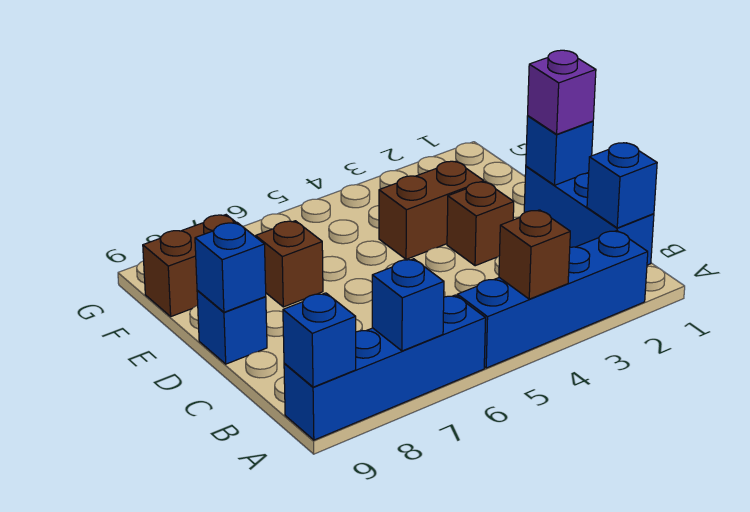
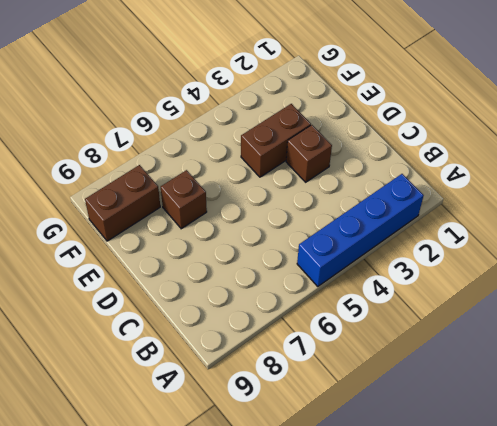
none -> blue 1x4 brick [284,295,486,440]
none -> blue 1x3 brick [524,166,654,265]
none -> blue 1x1 brick [197,291,267,364]

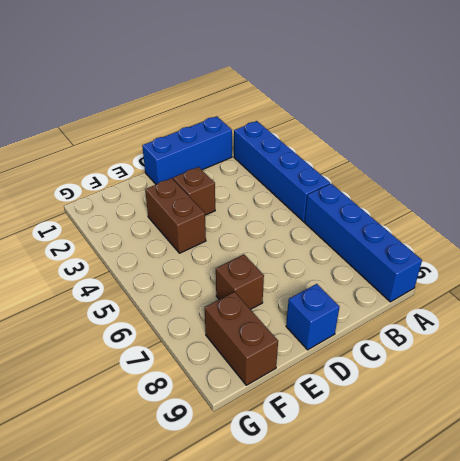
none -> brown 1x1 brick [499,210,570,299]
none -> blue 1x1 brick [372,259,444,351]
none -> blue 1x1 brick [283,293,356,387]

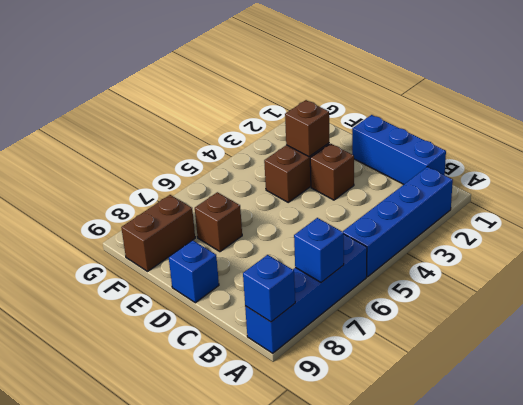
brown 1x1 brick [285,100,329,157] -> brown 1x1 brick moved to [499,210,570,299]
none -> blue 1x1 brick [587,143,657,228]
none -> blue 1x1 brick [526,116,593,185]
none -> blue 1x1 brick [195,222,266,312]

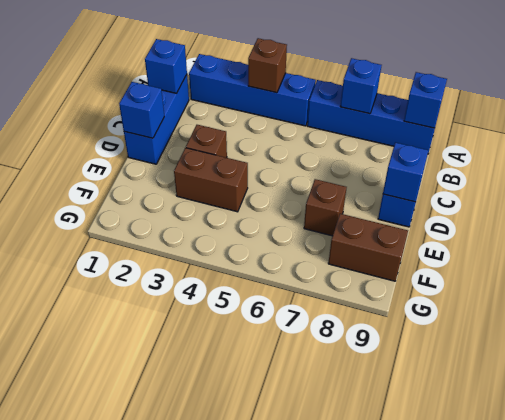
none -> purple 1x1 brick [528,50,596,134]

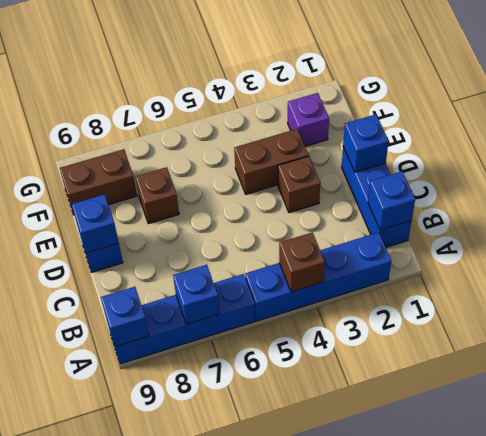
purple 1x1 brick [288,93,329,146] -> purple 1x1 brick moved to [528,50,596,134]

